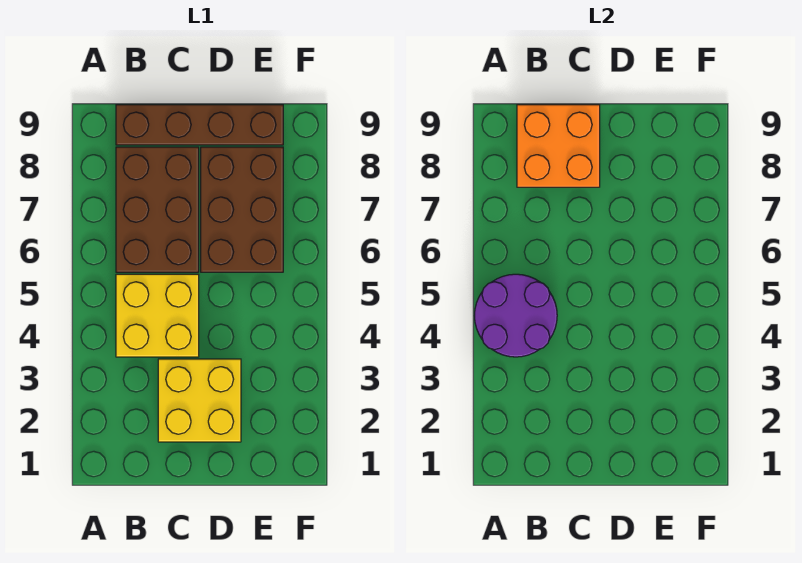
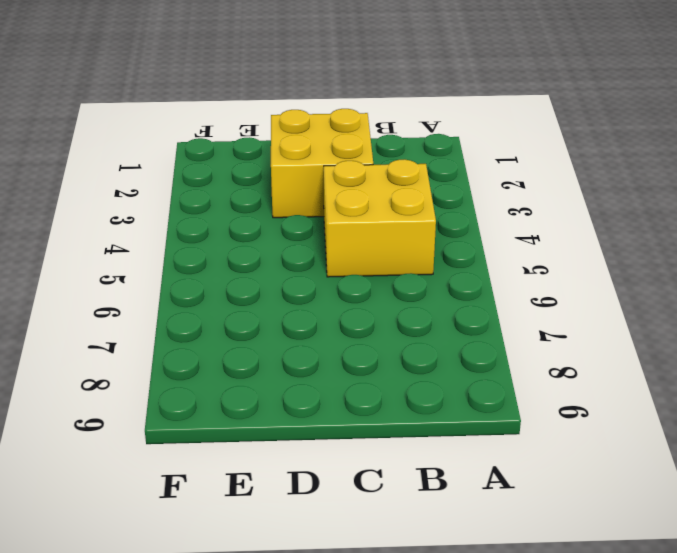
none -> brown 2x3 brick [116,147,199,272]
none -> brown 1x4 brick [116,105,283,145]

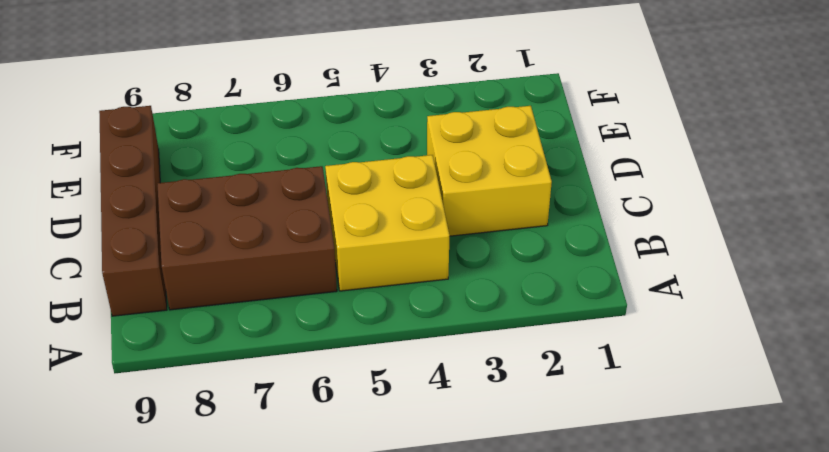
none -> brown 2x3 brick [201,147,283,272]
none -> purple 2x2 round brick [474,274,557,357]

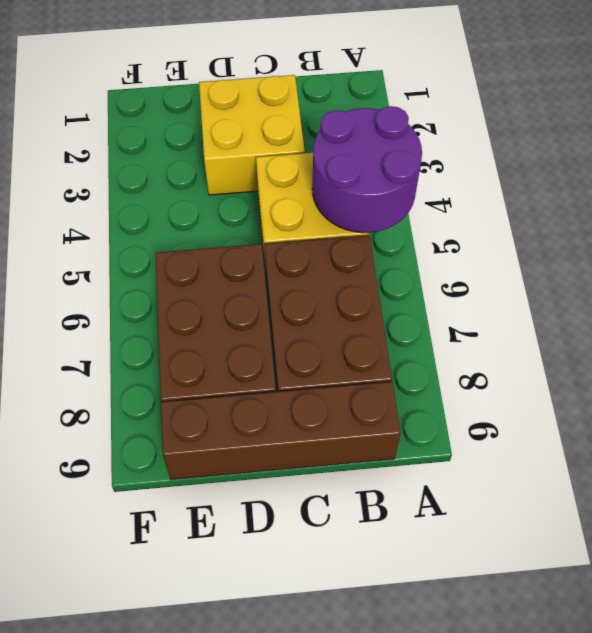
none -> orange 2x2 brick [517,105,600,187]

